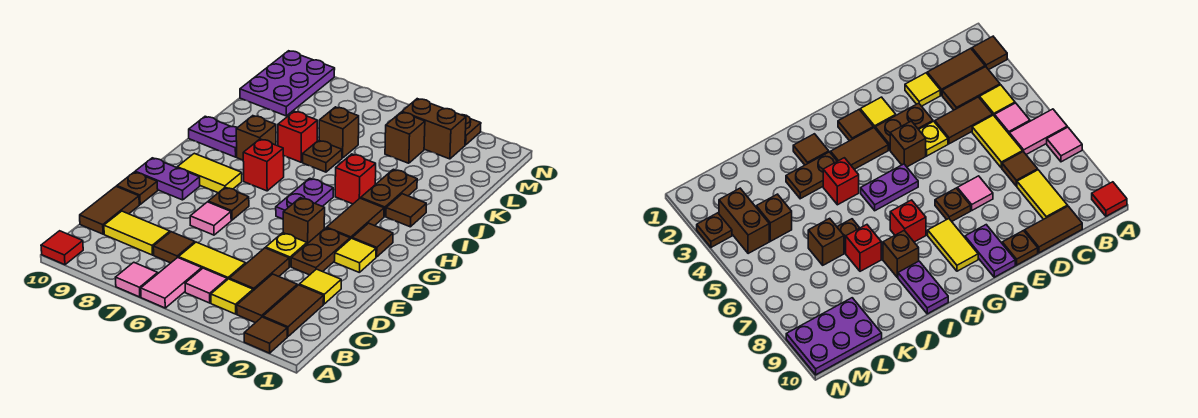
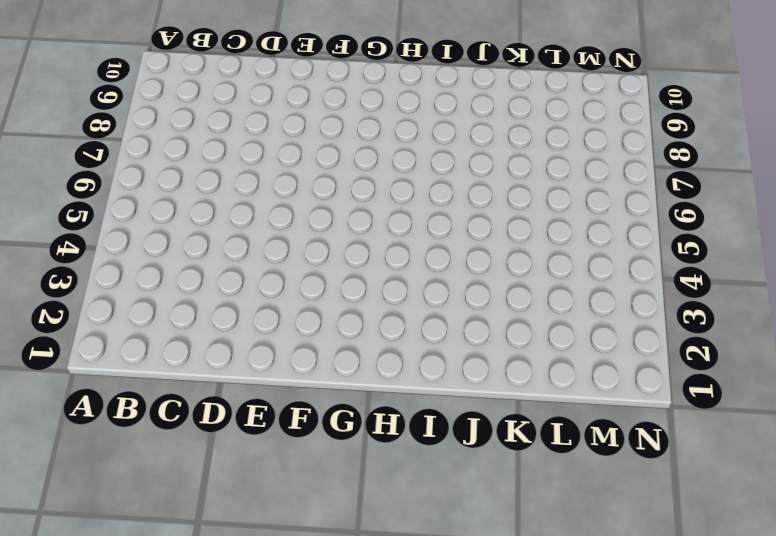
none -> brown 1x1 tile [244,317,287,353]
none -> pink 1x2 tile [141,257,202,308]
none -> pink 1x1 tile [115,262,158,297]
none -> red 1x1 tile [41,231,83,265]

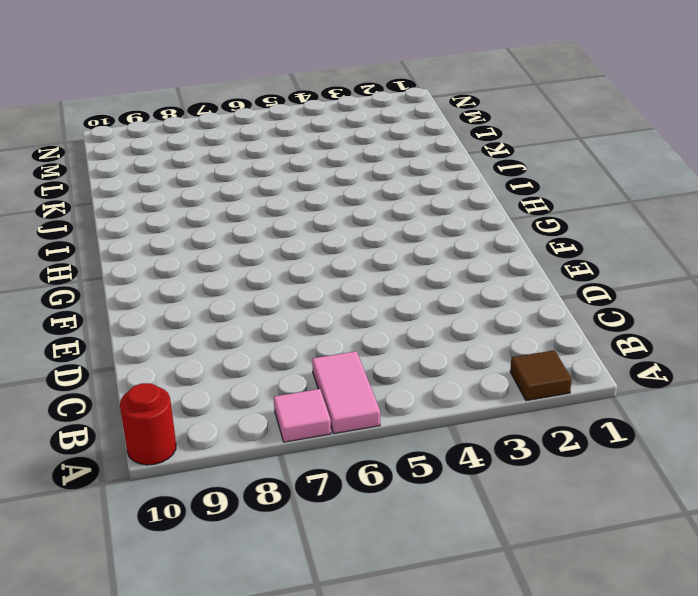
red 1x1 round brick [120,383,176,465] -> red 1x1 tile [41,231,83,265]
none -> brown 1x2 tile [263,285,324,336]
none -> brown 1x2 tile [237,274,297,323]
none -> yellow 1x1 tile [211,279,253,314]
none -> pink 1x1 tile [185,268,227,303]

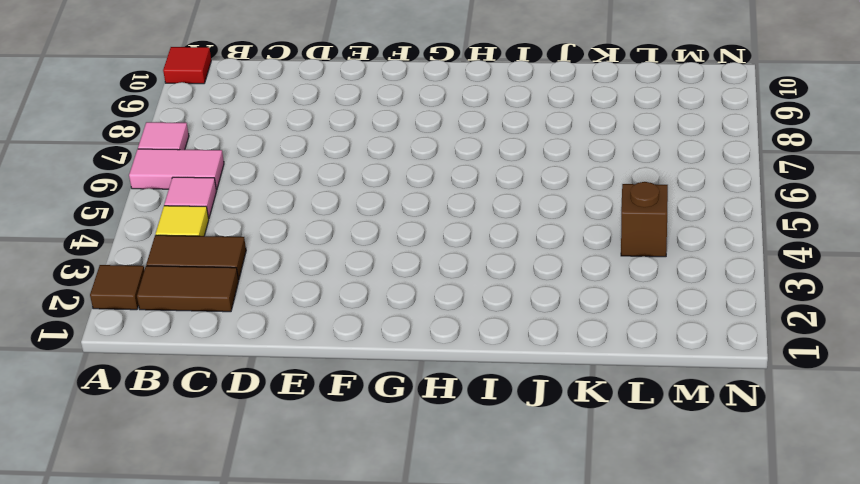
none -> brown 1x2 tile [229,248,289,291]
none -> yellow 1x2 tile [178,242,246,280]
none -> brown 1x1 tile [153,232,195,263]
none -> yellow 1x2 tile [104,211,170,255]

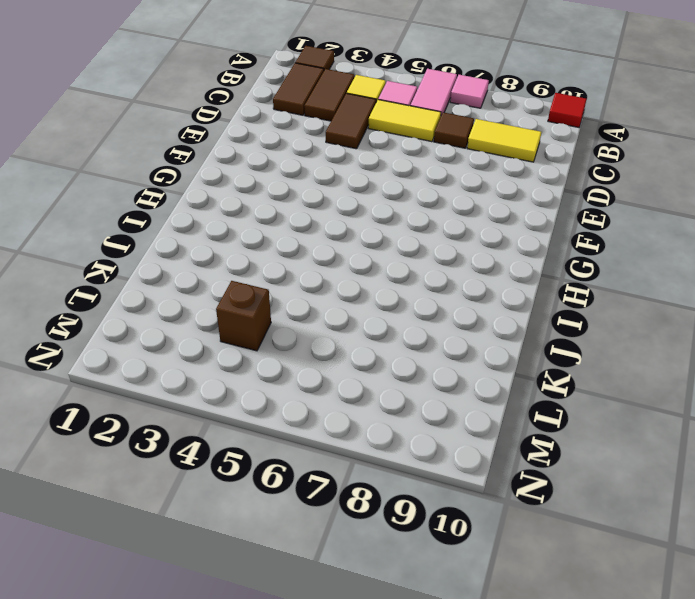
none -> brown 1x2 tile [80,187,139,234]
none -> yellow 1x1 tile [299,269,341,304]
none -> brown 1x2 plate [291,228,350,275]
none -> yellow 1x1 plate [266,233,307,267]

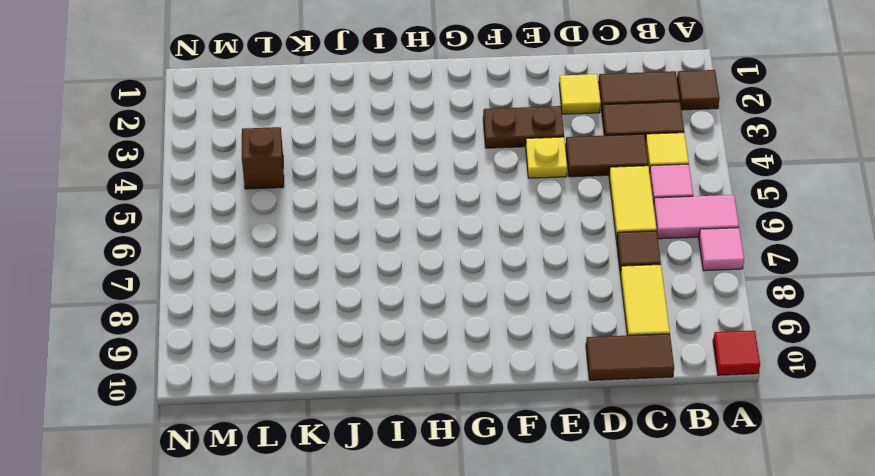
none -> pink 1x1 tile [190,202,231,235]
none -> brown 1x1 plate [117,172,158,204]
none -> yellow 1x1 tile [335,238,376,272]
none -> brown 1x1 brick [283,198,325,244]

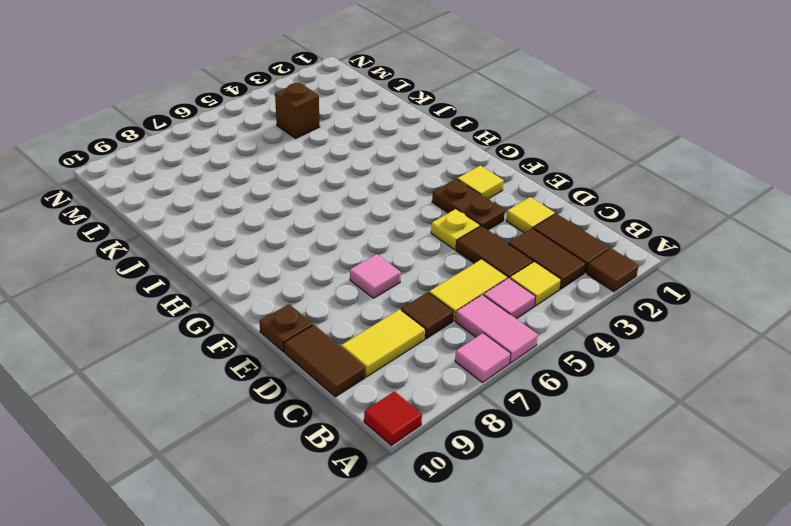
none -> brown 1x1 brick [283,198,325,244]
none -> brown 1x1 plate [208,187,249,220]
none -> purple 1x2 plate [135,158,200,200]
none -> brown 1x1 tile [352,223,393,257]

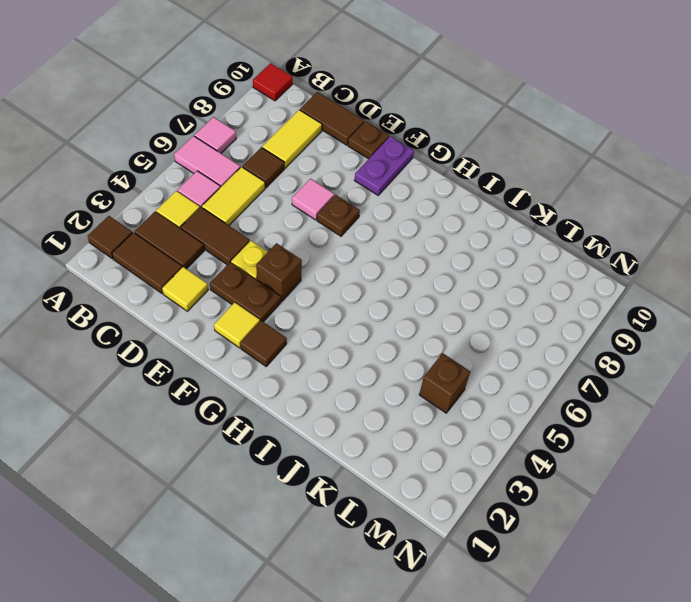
none -> brown 1x2 tile [326,198,384,239]
none -> purple 1x2 plate [276,178,333,219]
none -> yellow 1x2 tile [177,153,242,193]
none -> red 1x1 brick [243,139,284,191]

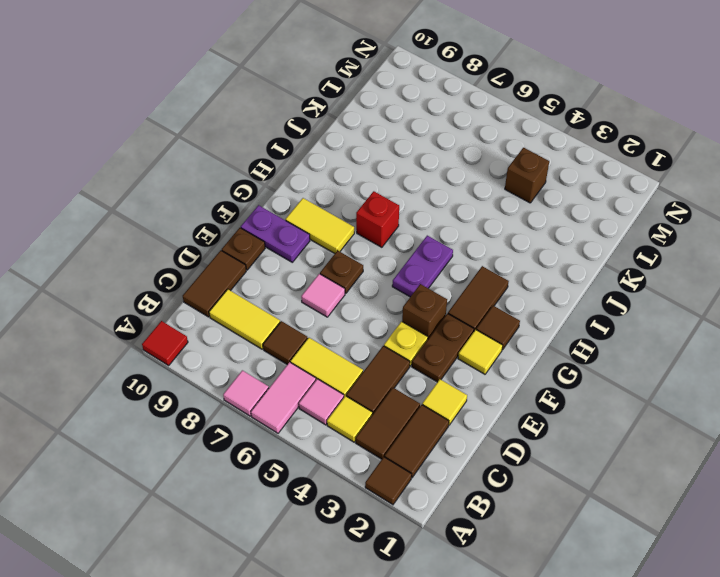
none -> brown 1x1 tile [386,194,426,227]
none -> brown 1x2 plate [361,169,417,216]
none -> red 1x1 brick [335,154,376,204]
none -> brown 1x1 brick [236,116,276,160]

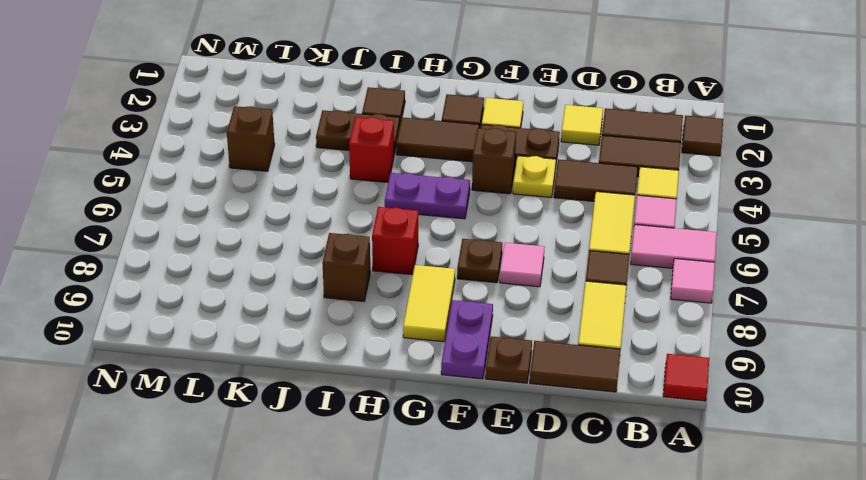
none -> purple 1x2 plate [189,116,237,157]
none -> brown 1x1 plate [303,140,342,172]
none -> red 1x1 brick [278,111,317,162]
none -> brown 1x1 brick [319,107,359,158]

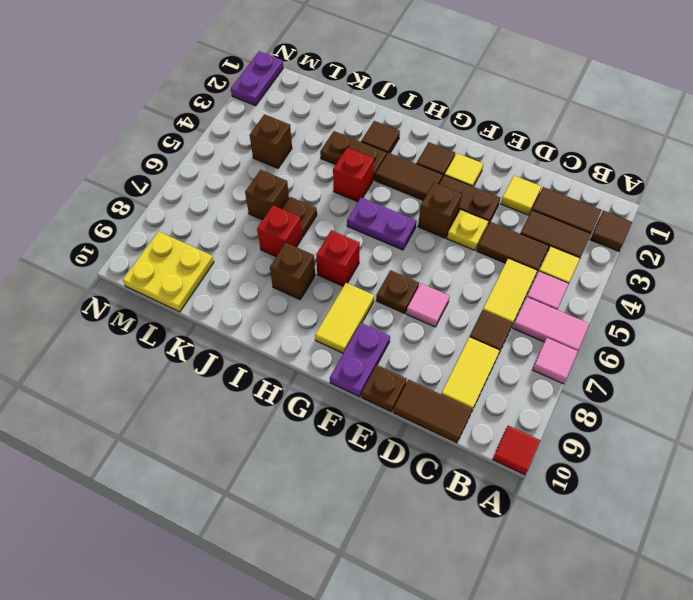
yellow 2x2 plate [123,231,214,312] -> purple 2x3 plate [240,51,335,116]
purple 1x2 plate [231,51,283,106] -> purple 1x2 plate moved to [189,116,237,157]
none -> brown 1x2 brick [402,99,466,159]
none -> brown 1x1 plate [463,115,481,145]

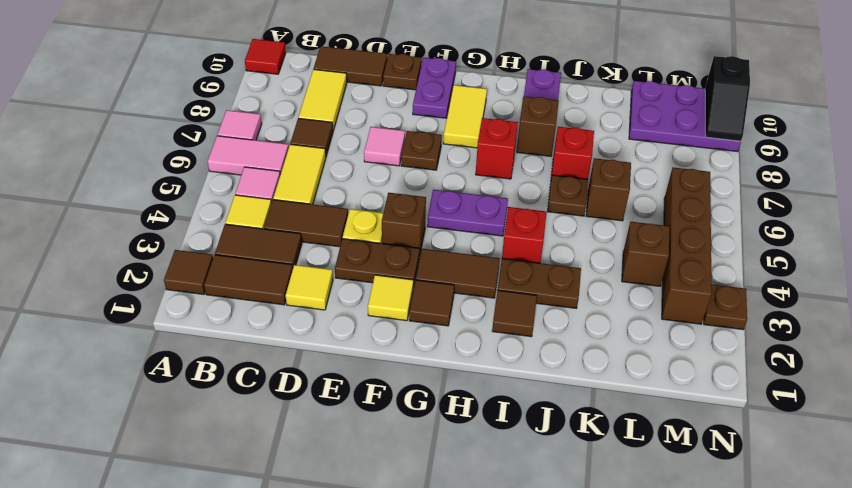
brown 1x4 brick [662,168,712,324] -> brown 1x2 brick [402,99,466,159]
black 1x2 slope [705,56,750,141] -> none

